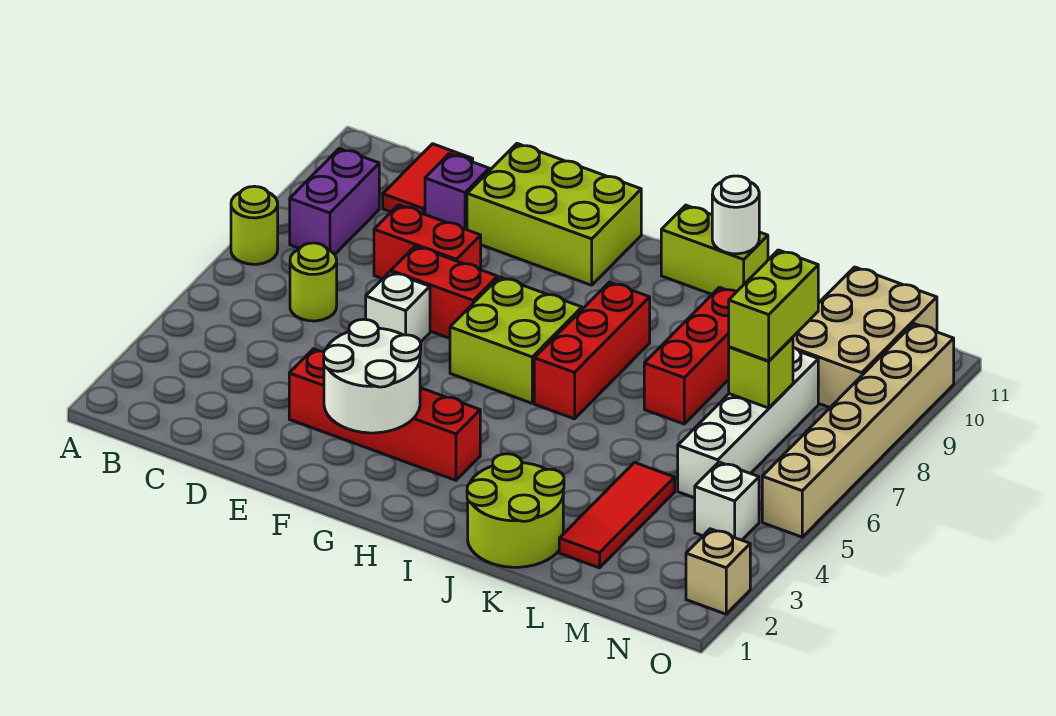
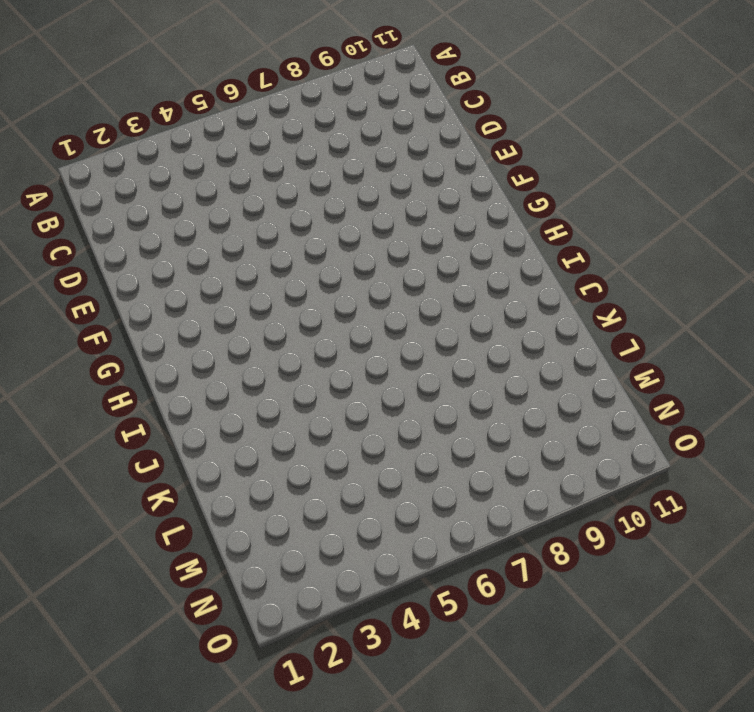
none -> lime 1x1 round brick [231,186,278,264]
none -> purple 1x2 brick [290,148,379,254]
none -> lime 1x1 round brick [290,243,337,321]

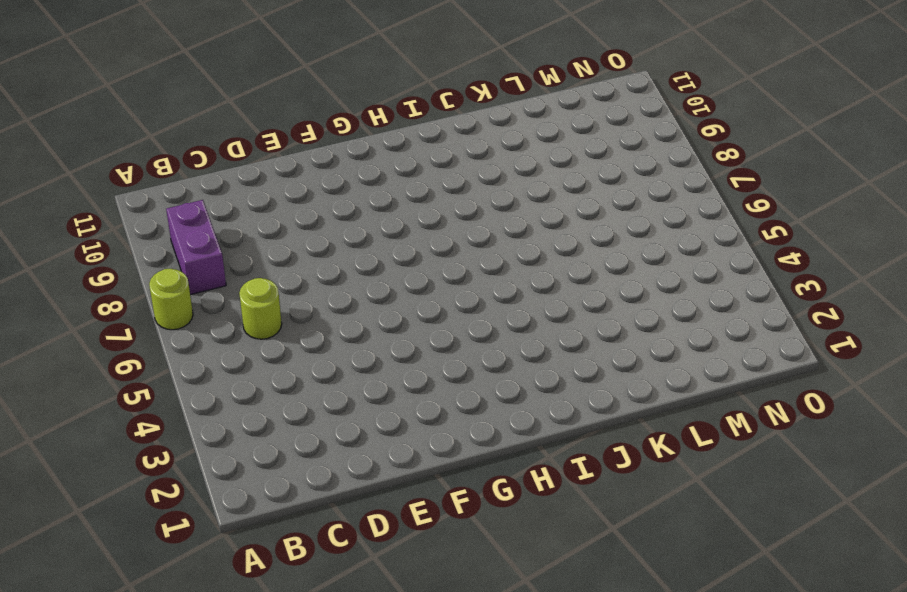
none -> red 1x2 tile [383,144,473,214]
none -> red 1x2 brick [374,205,481,279]
none -> purple 1x1 brick [425,154,489,230]

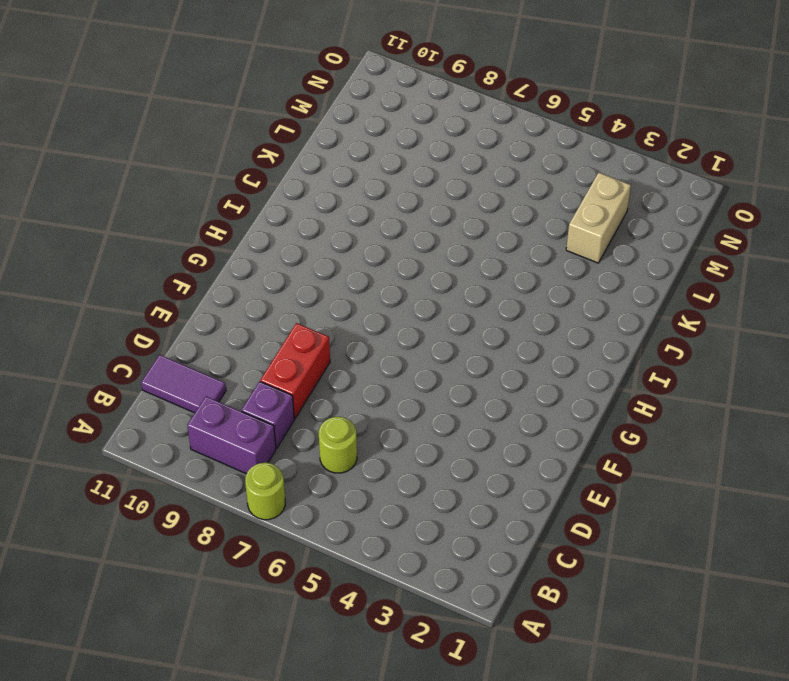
purple 1x1 brick [242,381,294,448] -> purple 1x1 brick moved to [425,154,489,230]
purple 1x2 tile [141,355,226,413] -> red 1x2 tile [383,144,473,214]
tan 1x2 brick [566,173,631,263] -> red 1x3 tile [559,463,675,568]
none -> red 1x4 brick [289,349,480,480]
none -> white 1x1 brick [366,272,430,342]
none -> red 1x2 brick [391,246,498,338]

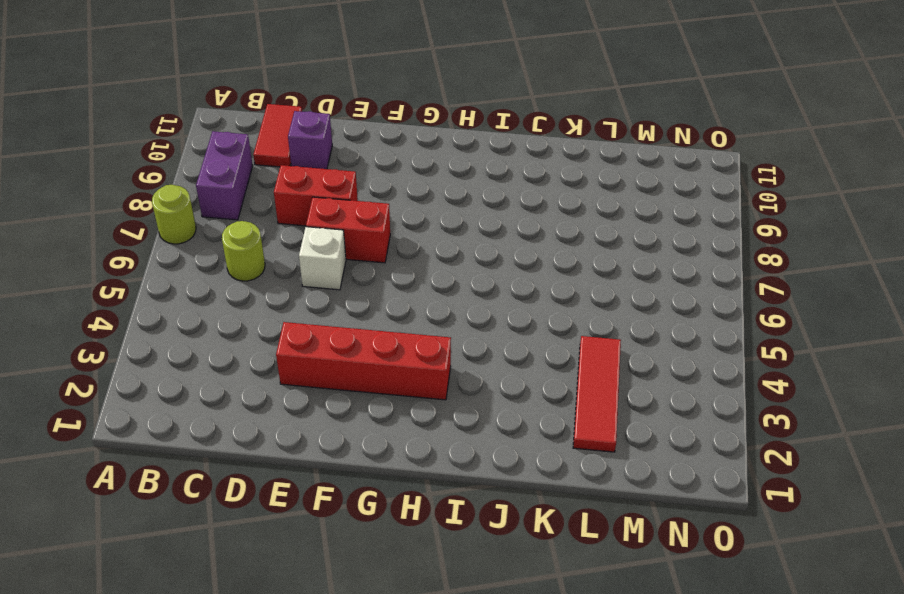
none -> lime 2x3 brick [467,144,641,285]
none -> lime 2x2 brick [450,277,582,403]
none -> red 1x3 brick [534,282,650,419]

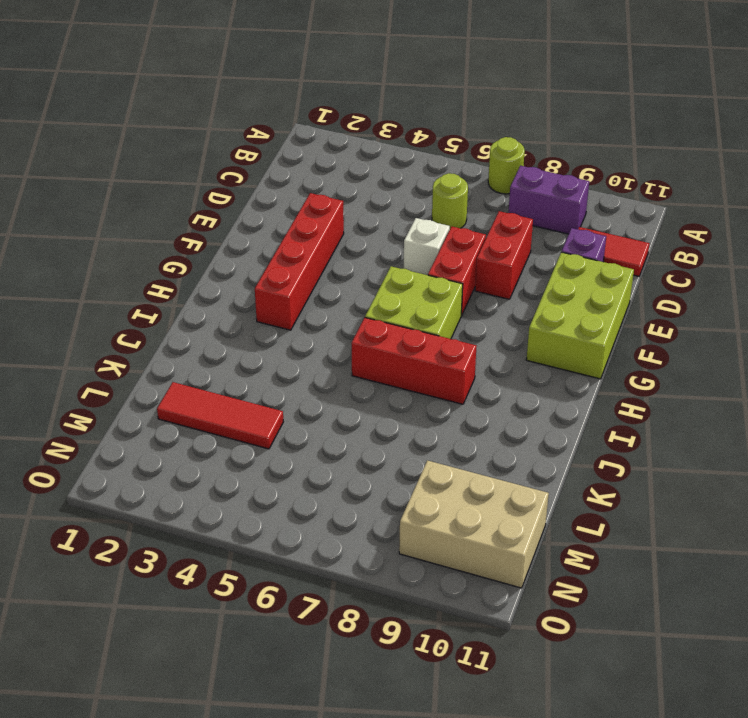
none -> lime 1x2 brick [661,205,768,294]
none -> lime 2x2 round brick [467,454,564,567]
none -> red 1x3 brick [644,287,736,424]

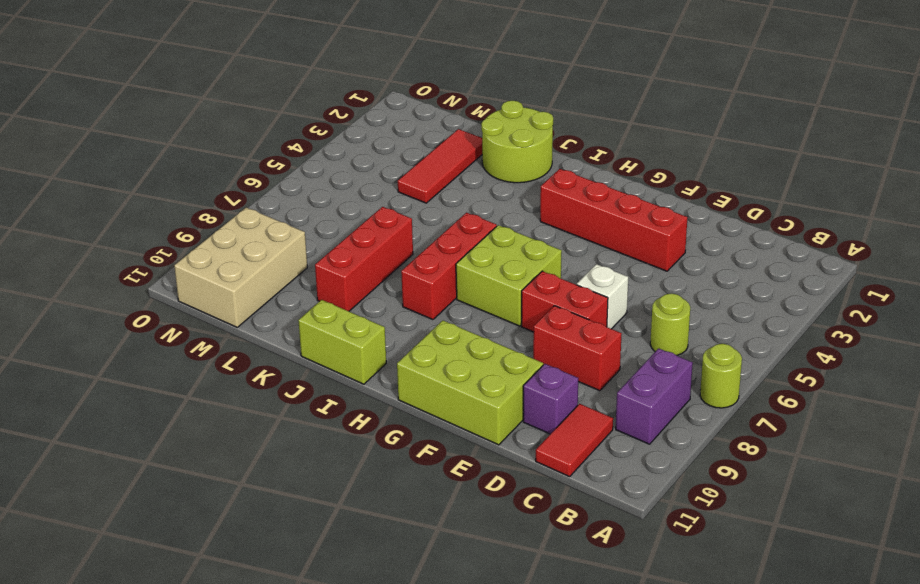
none -> white 1x4 brick [678,347,818,498]
none -> white 1x1 brick [695,462,759,540]
none -> tan 1x1 brick [686,529,750,614]

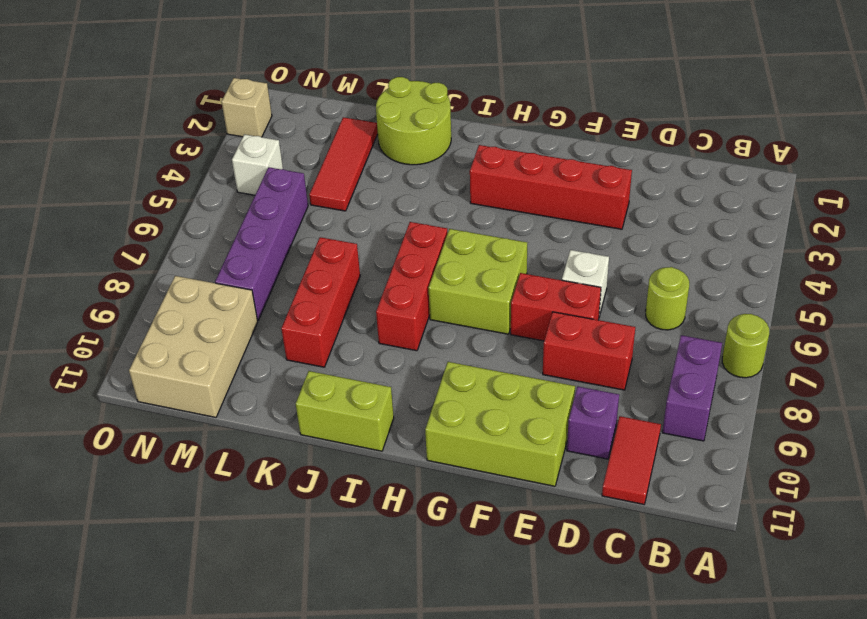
purple 1x4 brick [215,167,308,320] -> white 1x4 brick [678,347,818,498]
none -> tan 1x6 brick [762,324,954,537]
none -> white 2x2 round brick [324,319,421,433]
none -> white 1x1 round brick [712,176,759,254]

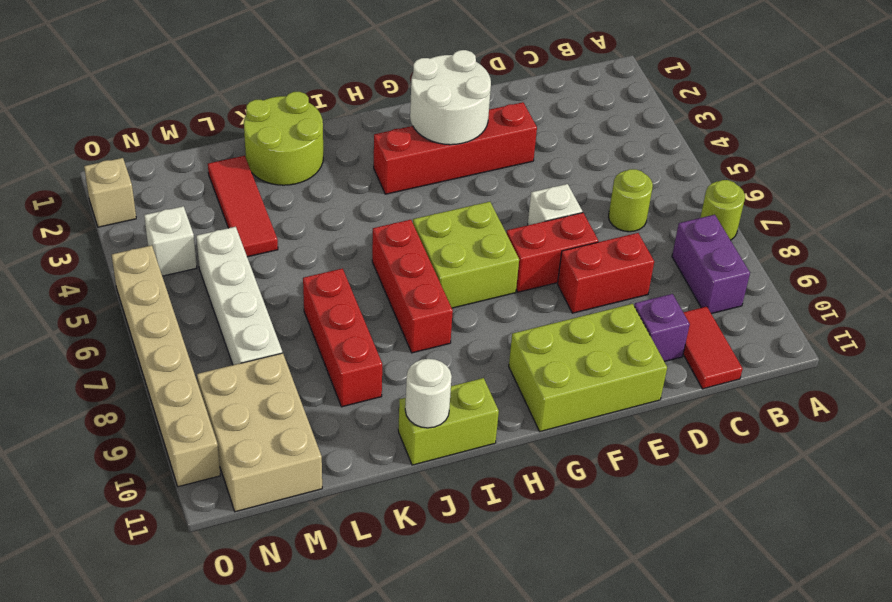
none -> lime 1x1 brick [729,337,793,408]
none -> lime 1x2 brick [729,250,818,361]

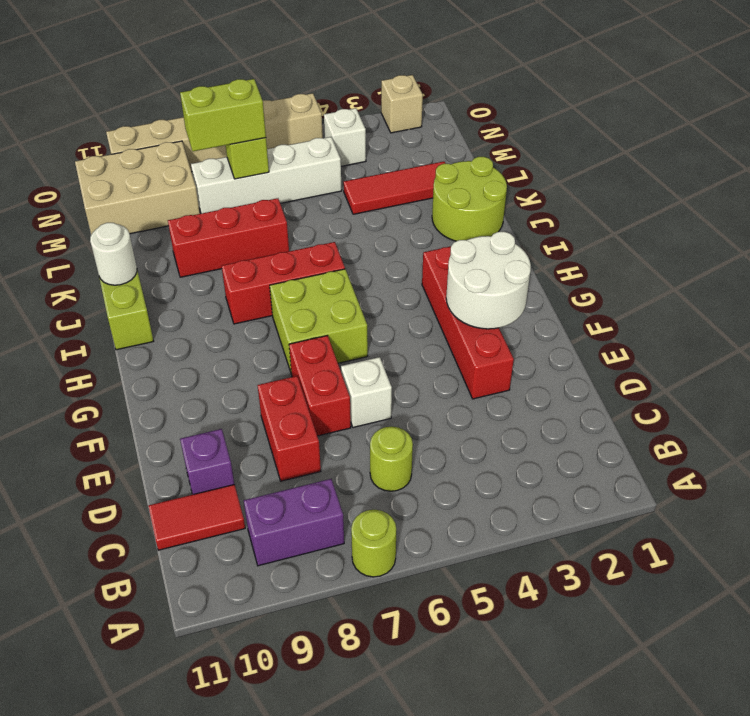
none -> lime 2x3 brick [467,144,641,285]

